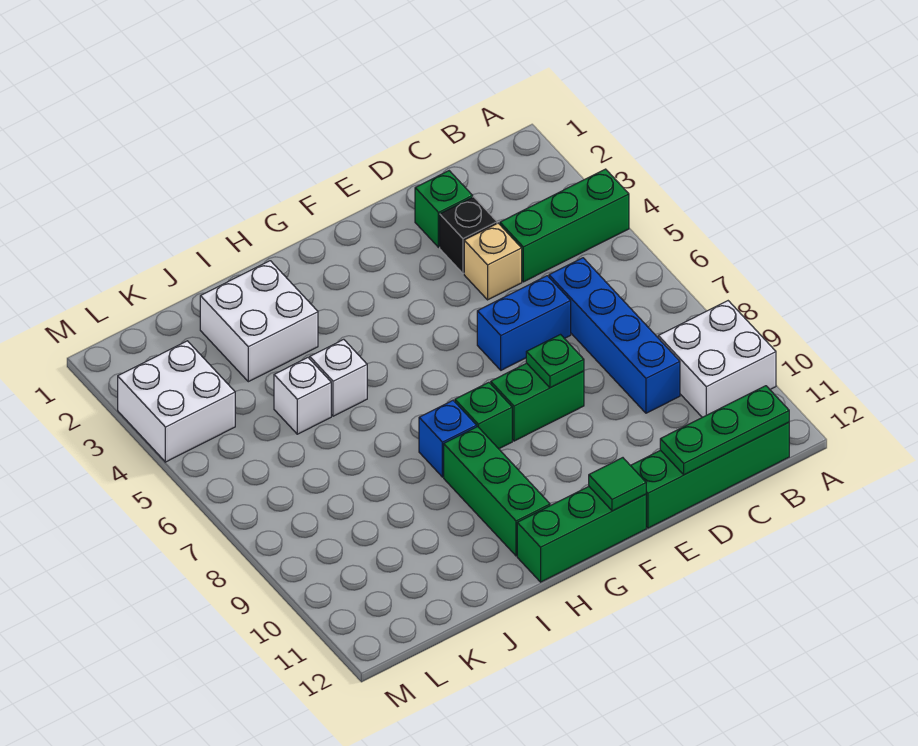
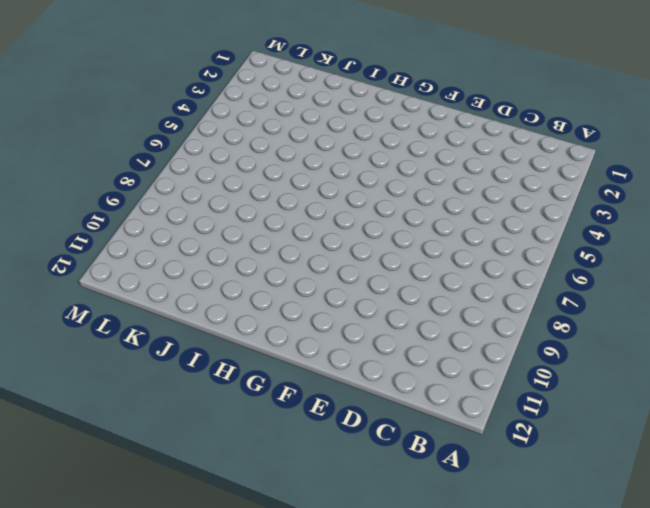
none -> green 1x3 brick [500,169,629,282]
none -> white 2x2 brick [658,301,776,417]
none -> green 1x4 brick [630,422,789,528]

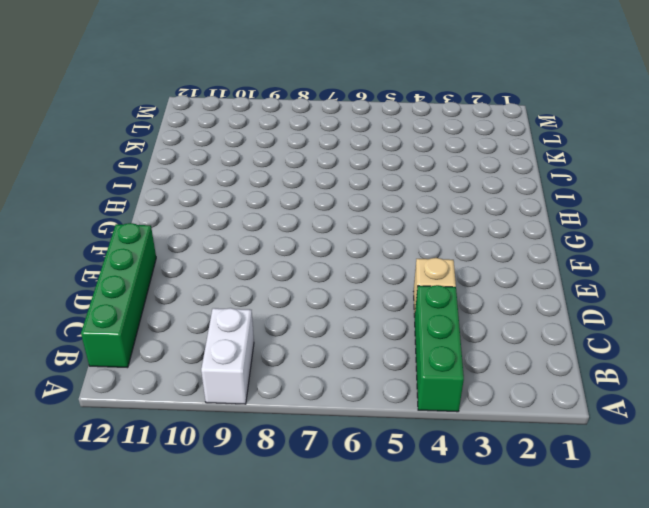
white 1x2 brick [201,308,254,404] -> white 2x2 brick [658,301,776,417]
none -> blue 1x4 brick [549,258,680,413]
none -> green 1x1 brick [415,171,473,247]
none -> black 1x1 brick [440,197,497,274]

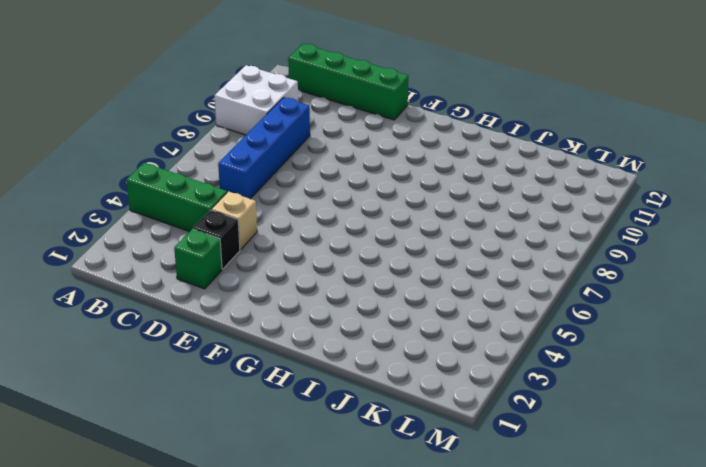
none -> blue 1x2 brick [477,276,571,370]
none -> green 1x2 brick [491,363,584,441]
none -> green 1x3 brick [517,487,646,582]

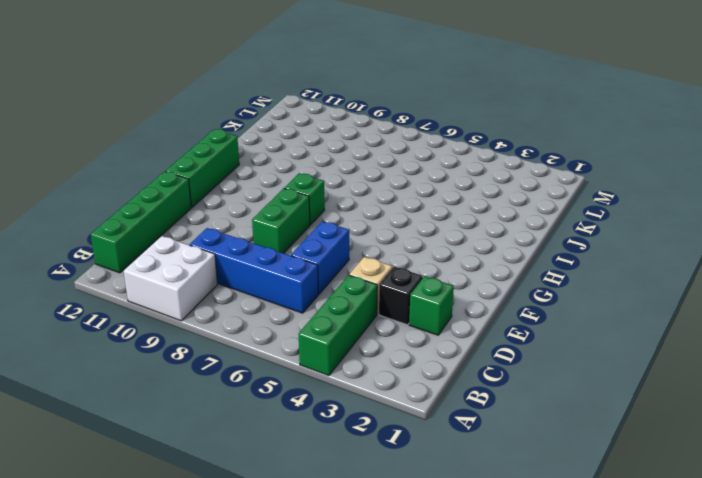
none -> blue 1x1 brick [419,400,477,477]
none -> green 1x3 brick [444,427,550,556]
none -> white 2x2 brick [200,261,318,382]

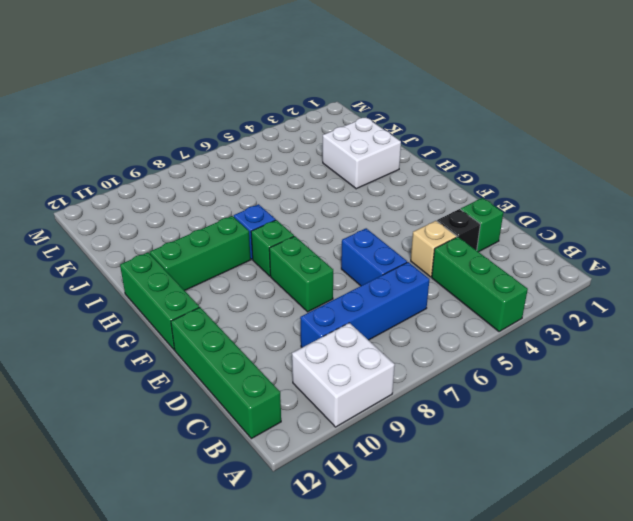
none -> white 1x1 brick [310,339,367,416]
none -> white 1x1 brick [274,358,331,434]
none -> white 2x2 brick [118,341,235,462]

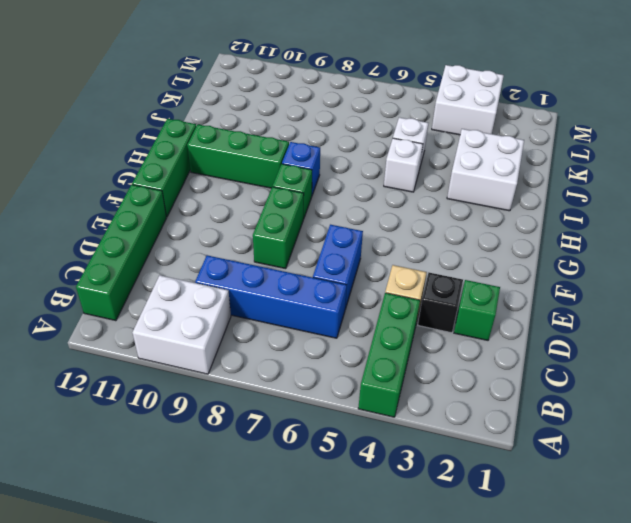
none -> green 1x3 plate [660,386,789,475]
none -> green 1x1 plate [526,335,584,388]
none -> green 1x1 tile [589,458,646,511]

